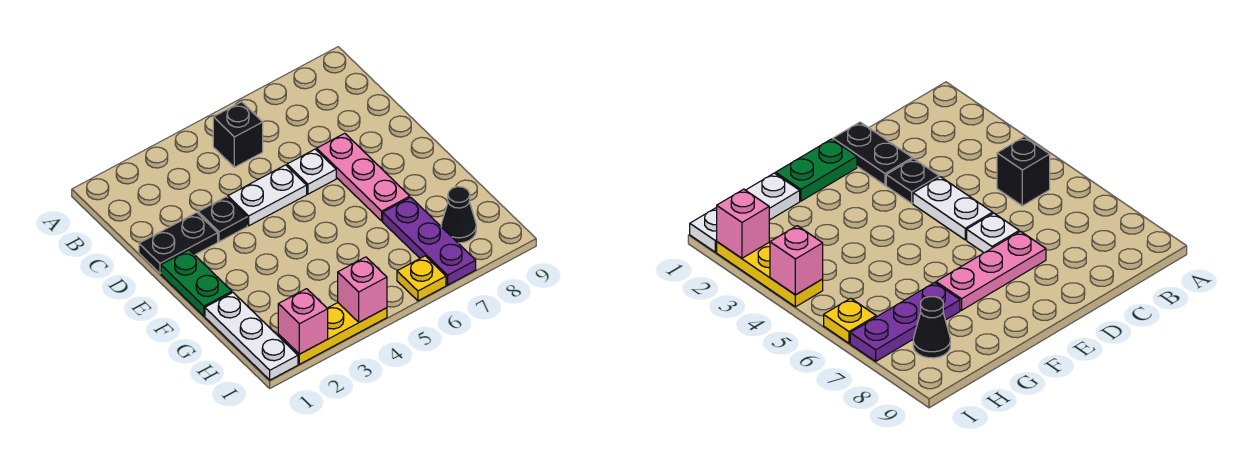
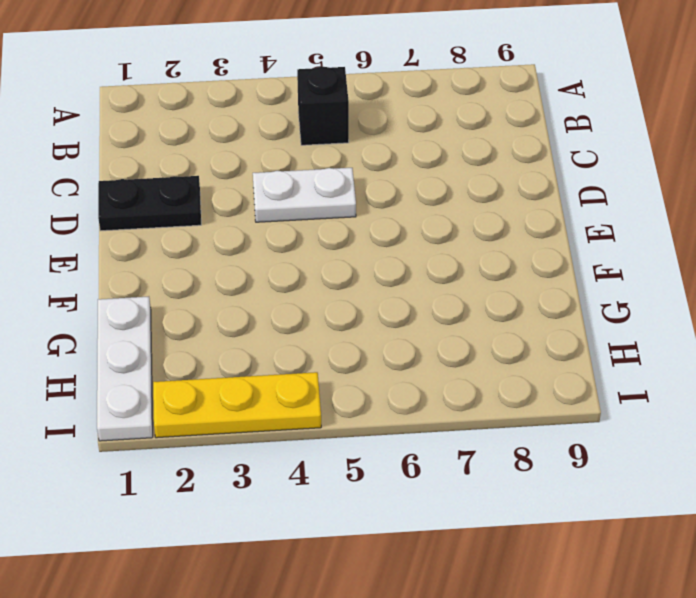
none -> black 1x1 plate [198,197,247,242]
none -> white 1x1 plate [287,149,336,194]
none -> pink 1x3 plate [317,133,410,221]

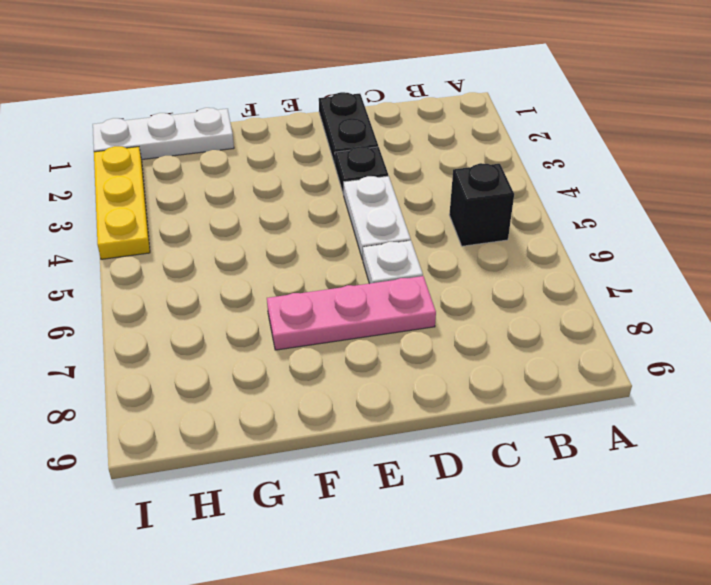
none -> green 1x2 plate [161,250,232,316]
none -> purple 1x3 plate [383,197,476,285]
none -> black 1x1 cone [441,187,476,243]

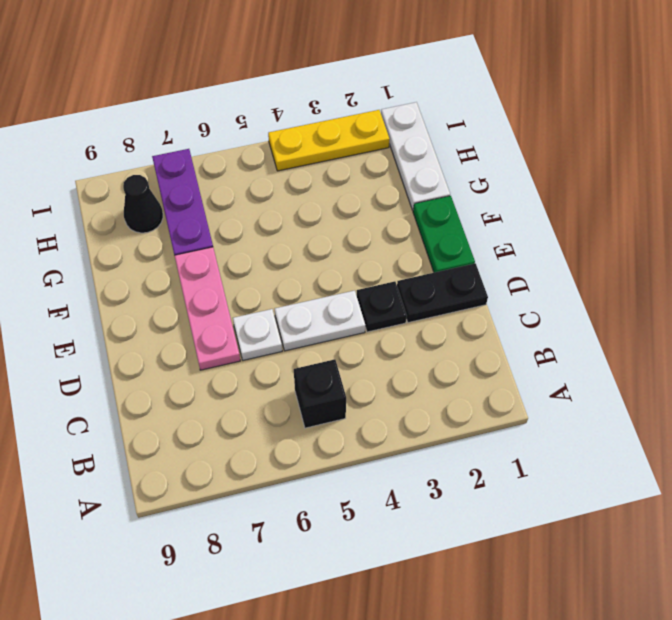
none -> yellow 1x1 plate [397,256,446,301]
none -> pink 1x1 brick [278,289,328,354]
none -> pink 1x1 brick [338,257,387,322]

